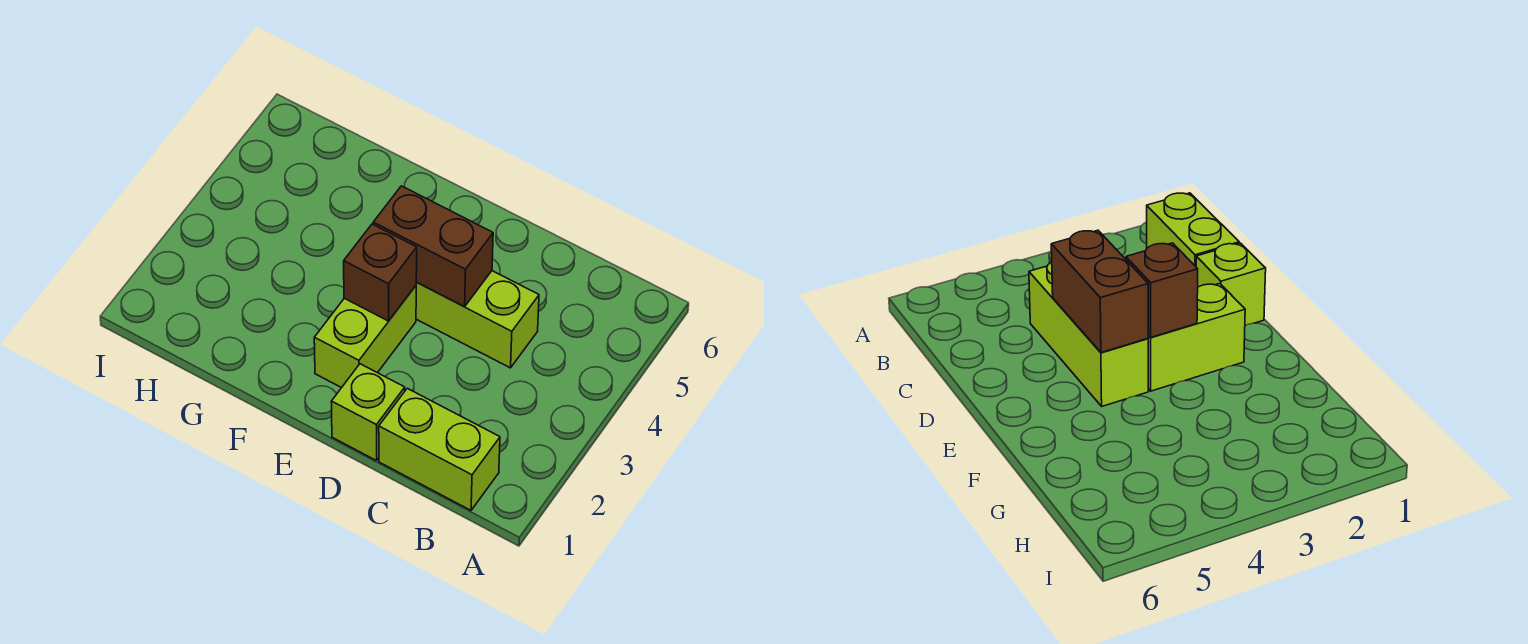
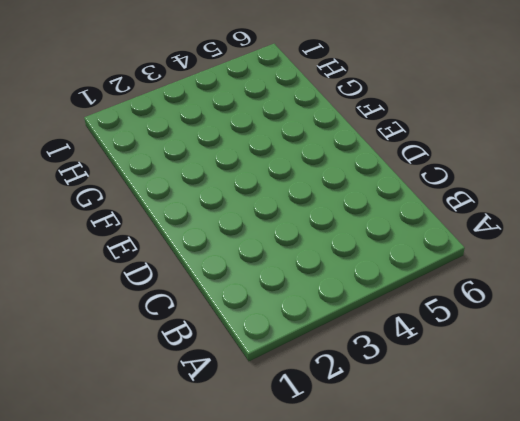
none -> lime 1x2 brick [379,388,500,510]
none -> lime 1x3 brick [416,271,539,368]

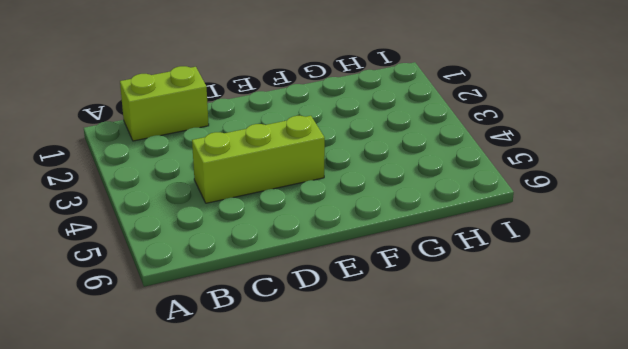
none -> lime 1x1 brick [331,364,405,461]
none -> lime 1x2 brick [314,286,416,388]

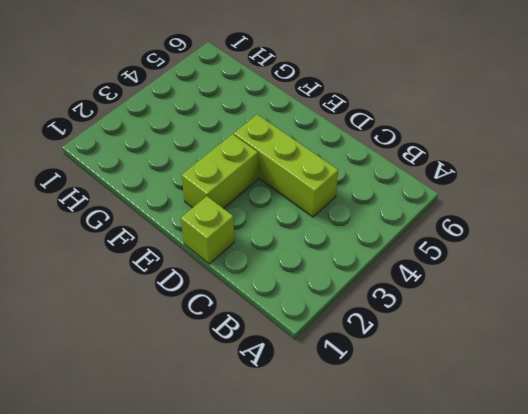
none -> lime 1x2 brick [379,388,500,510]
none -> brown 1x2 brick [373,186,493,307]

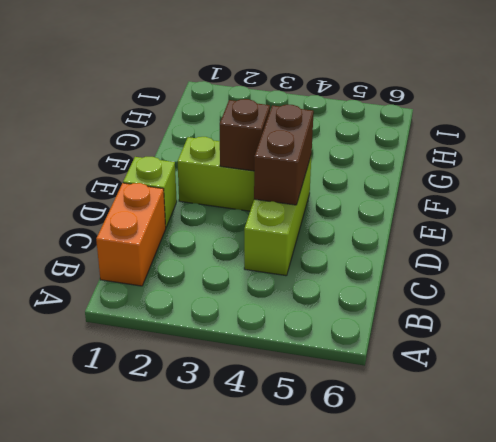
orange 1x2 brick [96,183,166,286] -> lime 1x2 brick [379,388,500,510]

